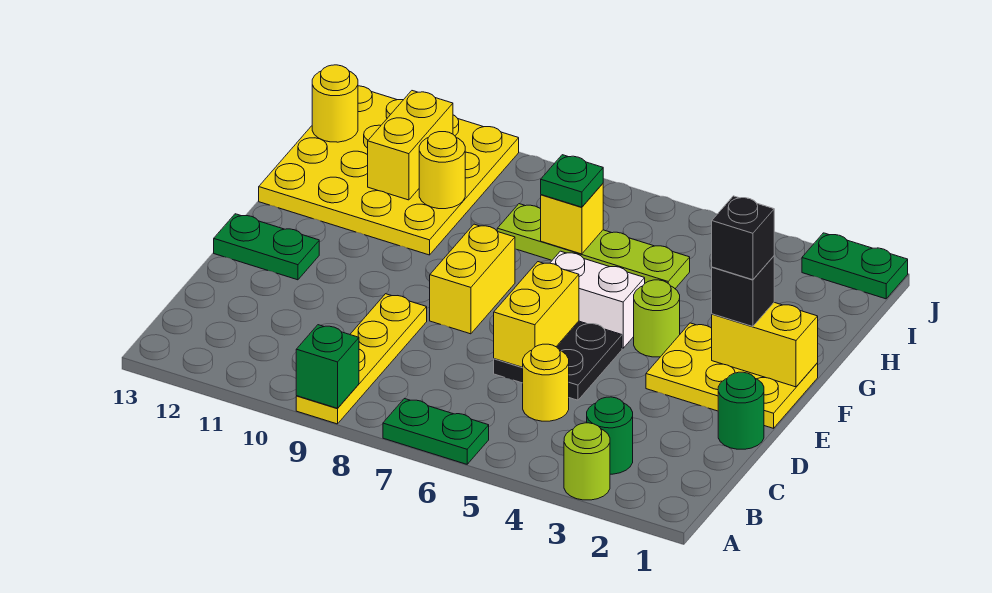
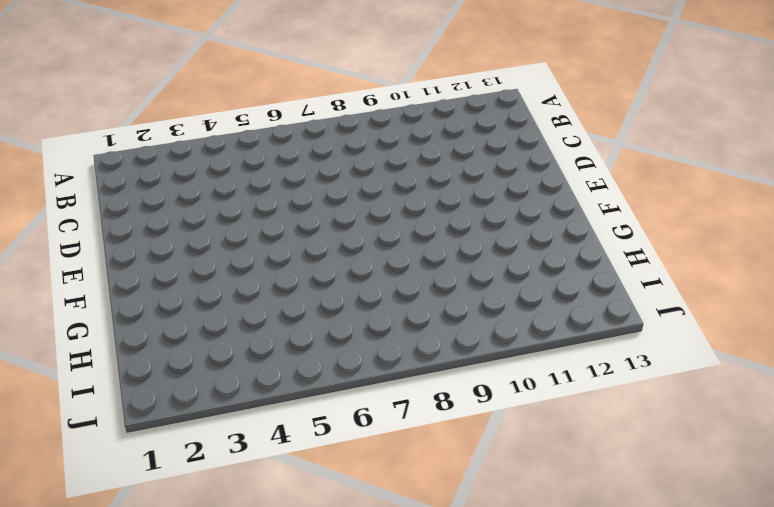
none -> lime 1x1 round brick [564,423,610,500]
none -> green 1x2 plate [383,398,489,464]
none -> yellow 1x4 plate [296,294,427,424]

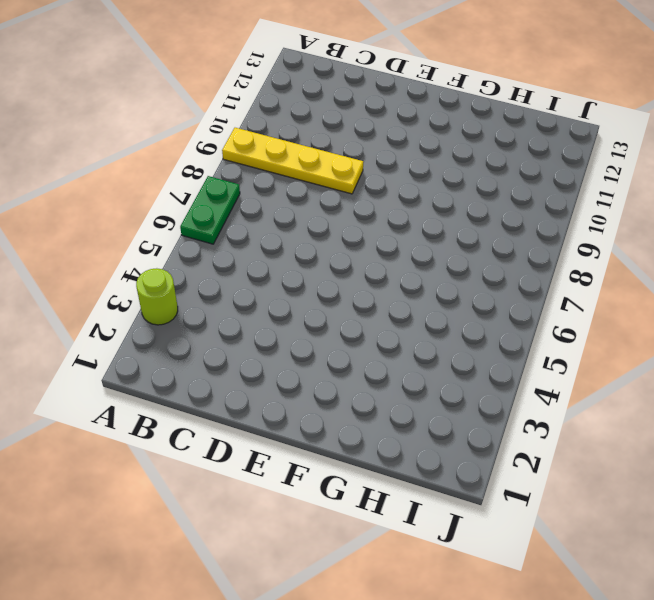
none -> green 1x1 round brick [587,397,633,474]
none -> yellow 1x1 round brick [523,344,569,421]
none -> green 1x1 round brick [718,372,764,449]

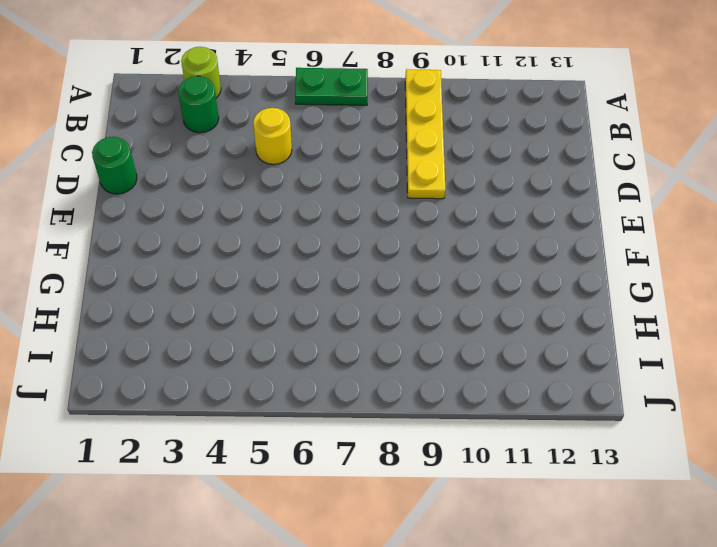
none -> black 2x2 plate [494,321,622,400]
none -> yellow 2x3 plate [646,323,818,428]
none -> yellow 1x2 brick [430,224,515,334]

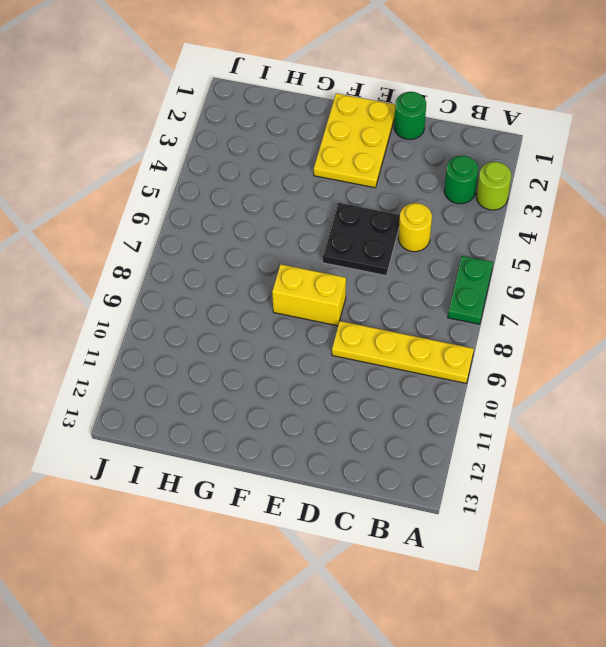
none -> green 1x2 plate [214,214,319,280]
none -> lime 1x1 round brick [634,280,680,357]
none -> white 1x2 brick [550,251,645,348]

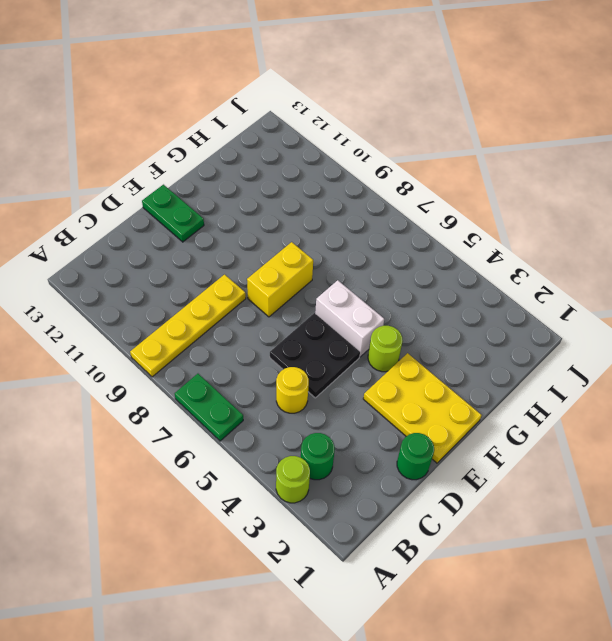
none -> yellow 4x4 plate [259,86,519,255]
none -> lime 1x4 plate [497,204,690,289]
none -> green 1x2 plate [802,233,908,299]

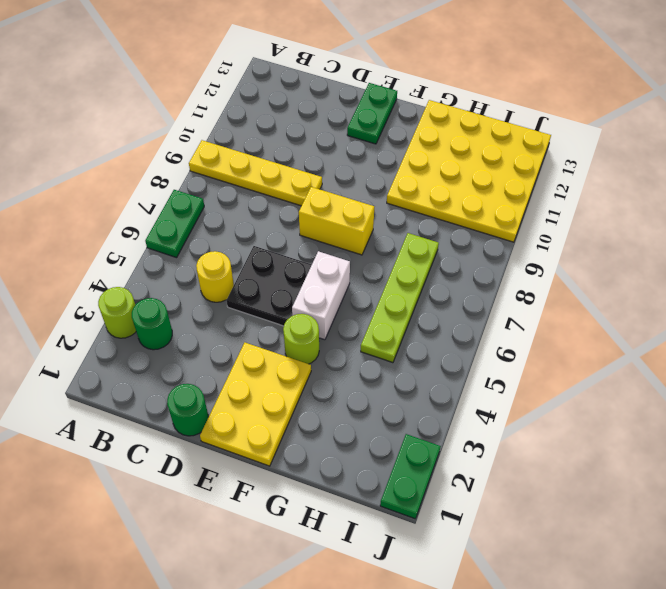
none -> green 1x1 brick [296,325,359,408]
none -> yellow 1x2 brick [494,262,579,367]
none -> yellow 1x2 brick [712,303,818,387]

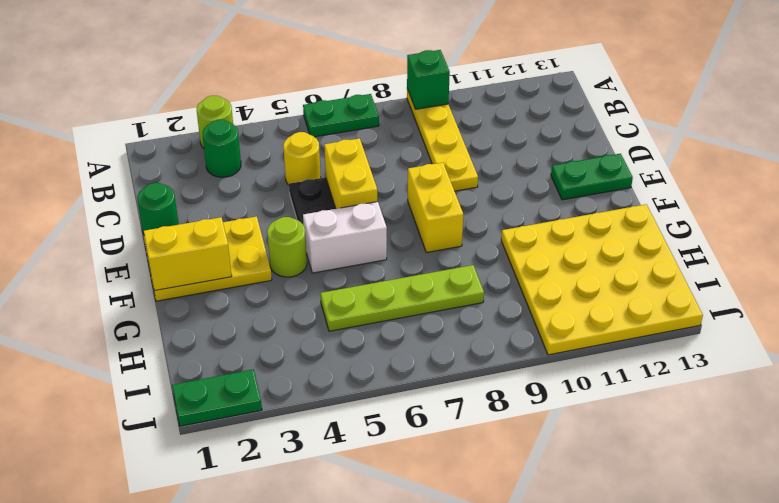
none -> yellow 1x1 brick [541,184,603,254]
none -> yellow 1x1 round brick [419,132,465,209]
none -> yellow 1x2 brick [368,91,453,200]

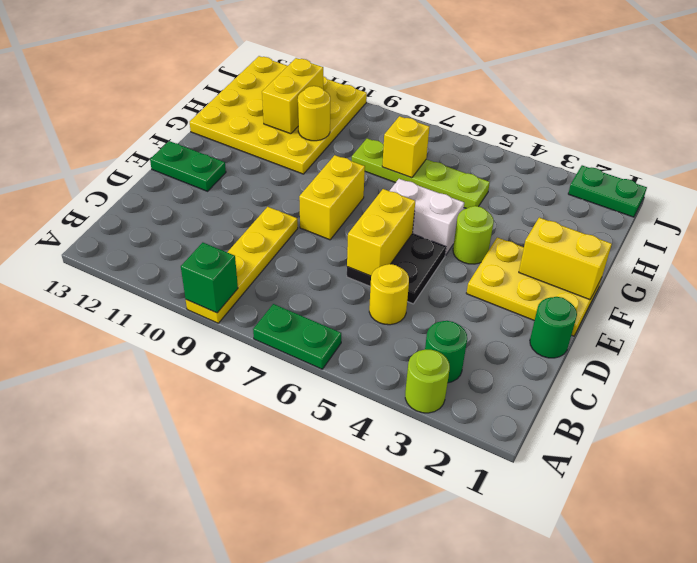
none -> yellow 1x1 round brick [312,65,358,142]
none -> black 1x1 brick [712,256,774,327]
none -> green 1x1 plate [541,155,603,207]

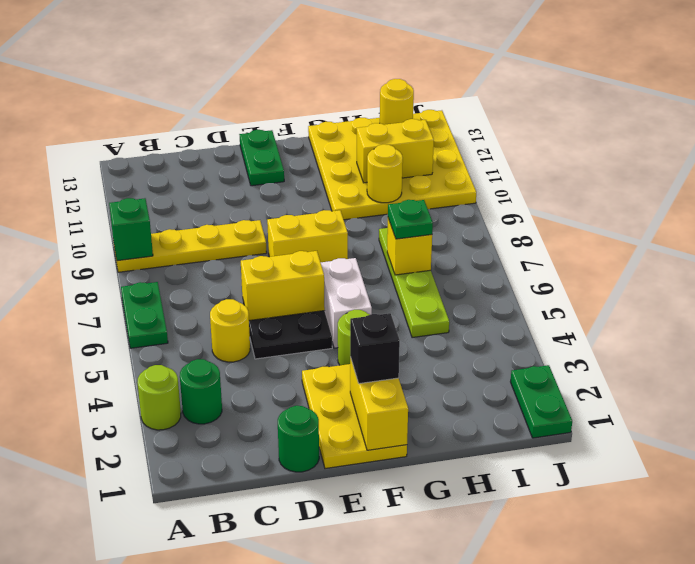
none -> black 1x1 brick [712,196,774,280]

